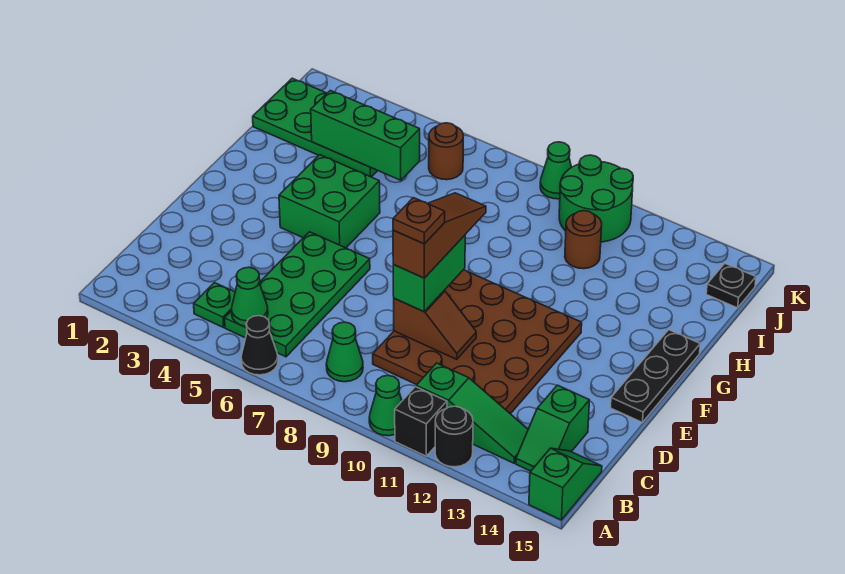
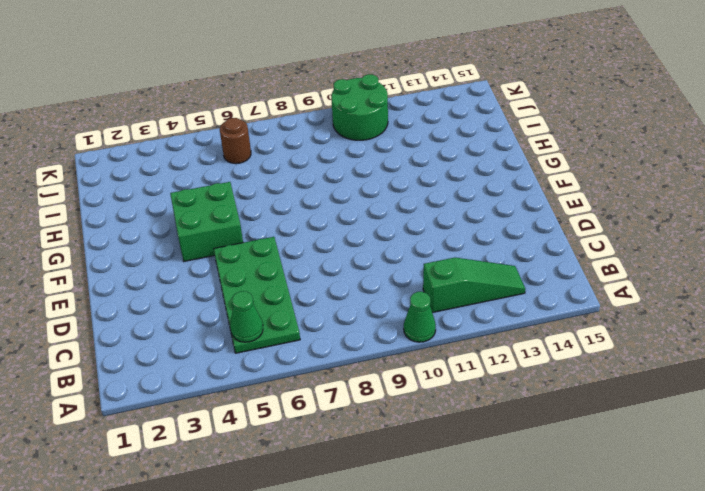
none -> black 1x1 cone [241,316,278,375]
none -> black 1x1 brick [395,387,447,456]
none -> black 1x1 round brick [435,406,473,467]

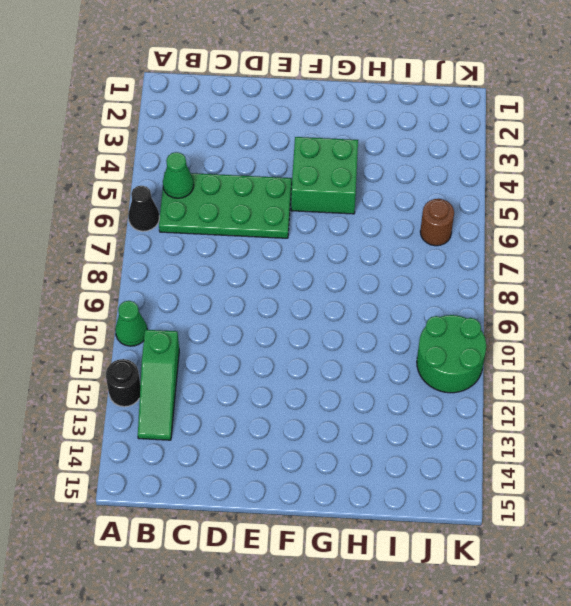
none -> black 1x1 brick [395,387,447,456]
none -> green 1x2 slope [529,448,602,520]
none -> green 1x1 plate [194,283,235,328]

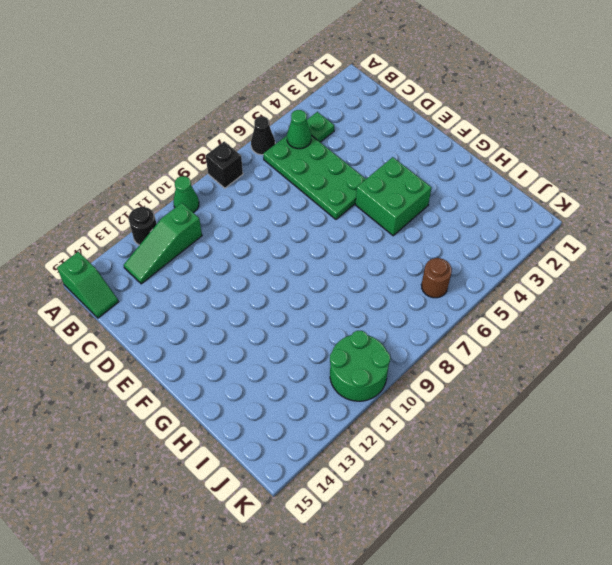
black 1x1 brick [206,141,243,188] -> black 1x1 brick moved to [395,387,447,456]
none -> green 1x1 cone [326,322,363,382]
none -> green 1x2 slope [516,385,589,471]
none -> brown 4x4 plate [373,270,582,414]

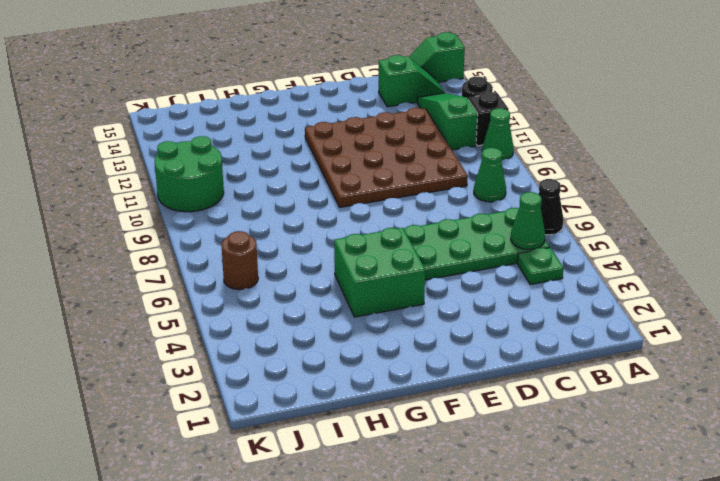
none -> black 1x3 plate [611,330,700,422]
none -> green 2x4 plate [253,78,378,177]
none -> brown 1x1 round brick [565,211,602,269]

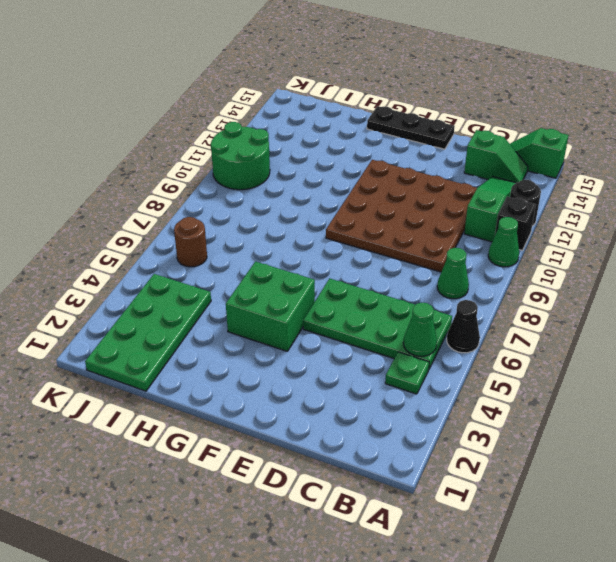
none -> brown 1x1 round brick [565,211,602,269]
none -> black 1x1 plate [706,264,756,308]
none -> green 1x1 cone [540,142,572,199]

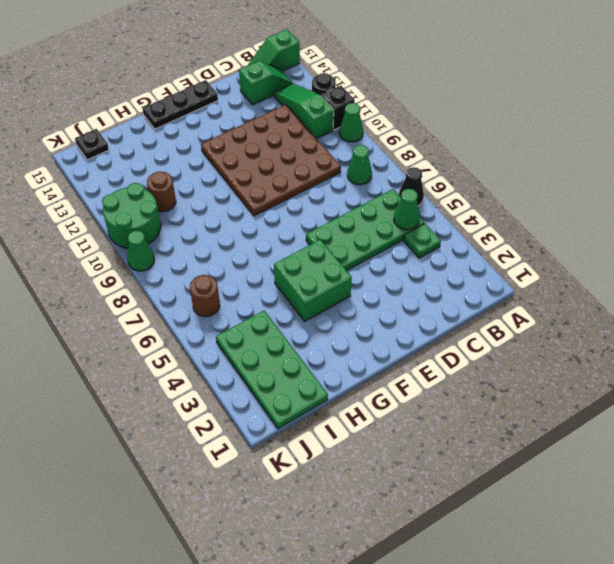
none -> brown 1x2 slope [394,291,476,359]
none -> green 1x3 brick [311,90,420,180]
none -> green 1x2 brick [393,235,465,312]

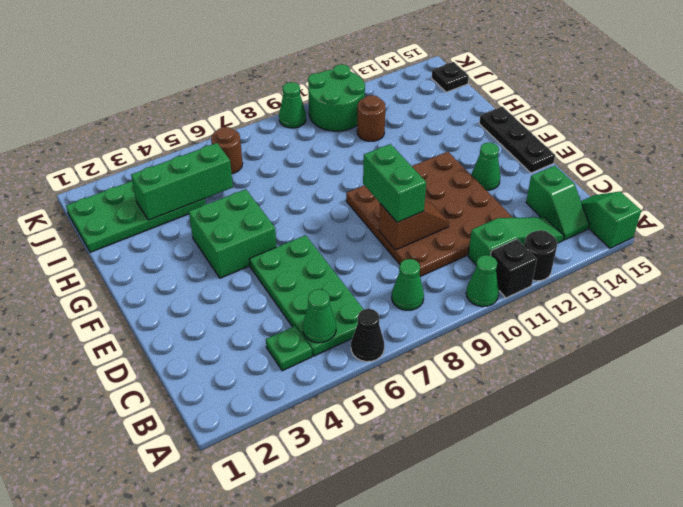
green 1x1 cone [472,143,500,190] -> none
none -> brown 1x3 slope [393,193,486,278]
none -> brown 1x1 plate [393,198,445,244]

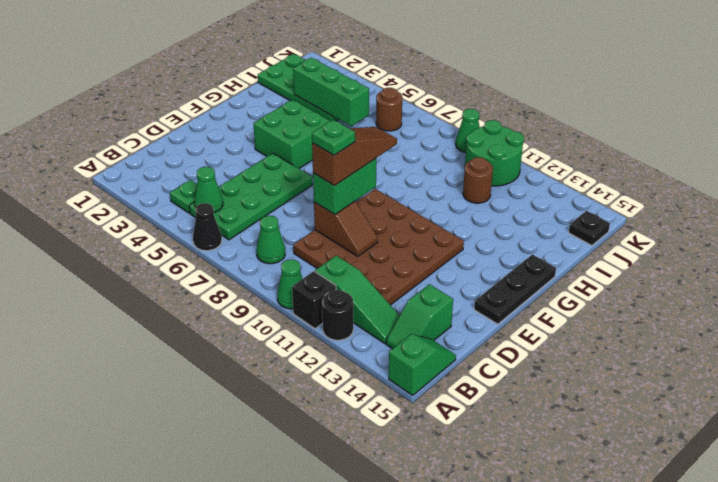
green 1x1 plate [312,120,355,155] -> brown 1x1 plate [393,198,445,244]

